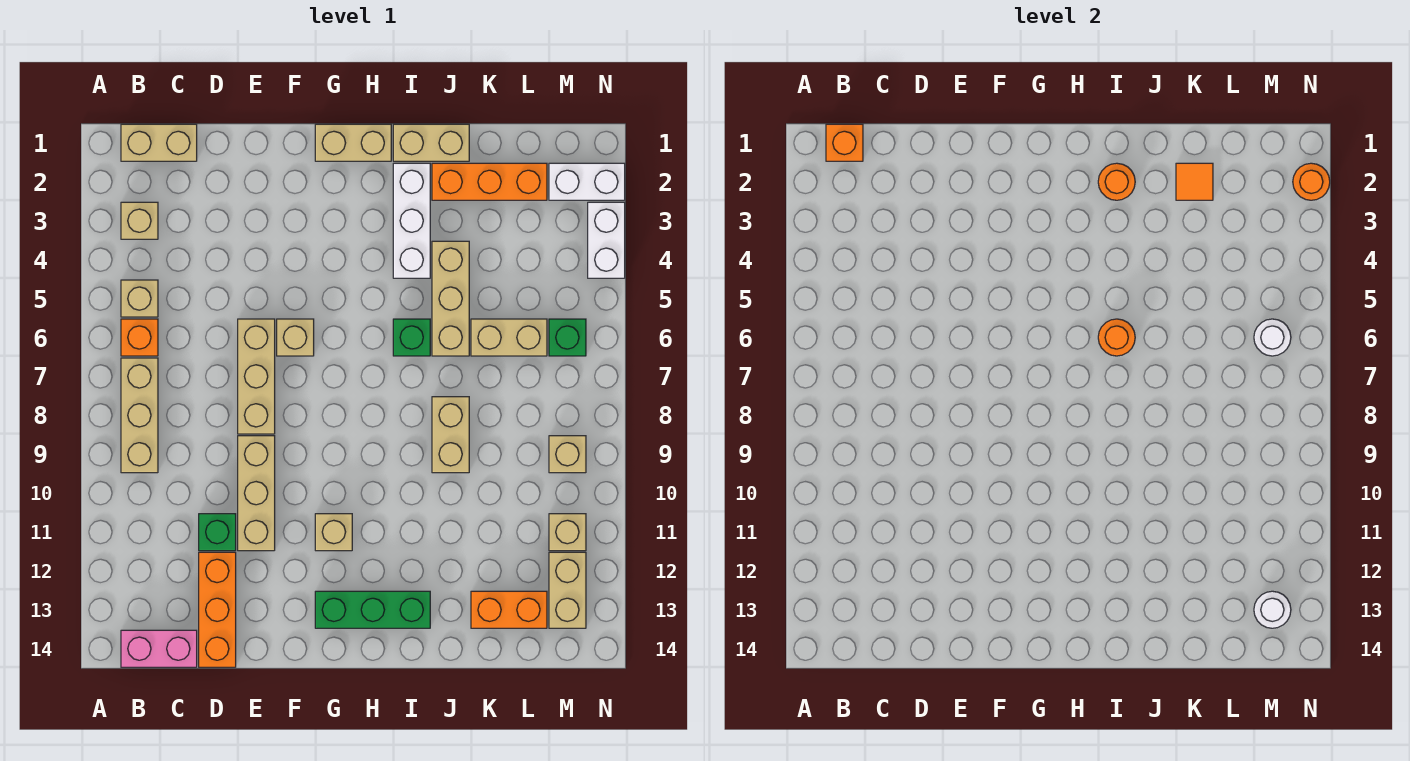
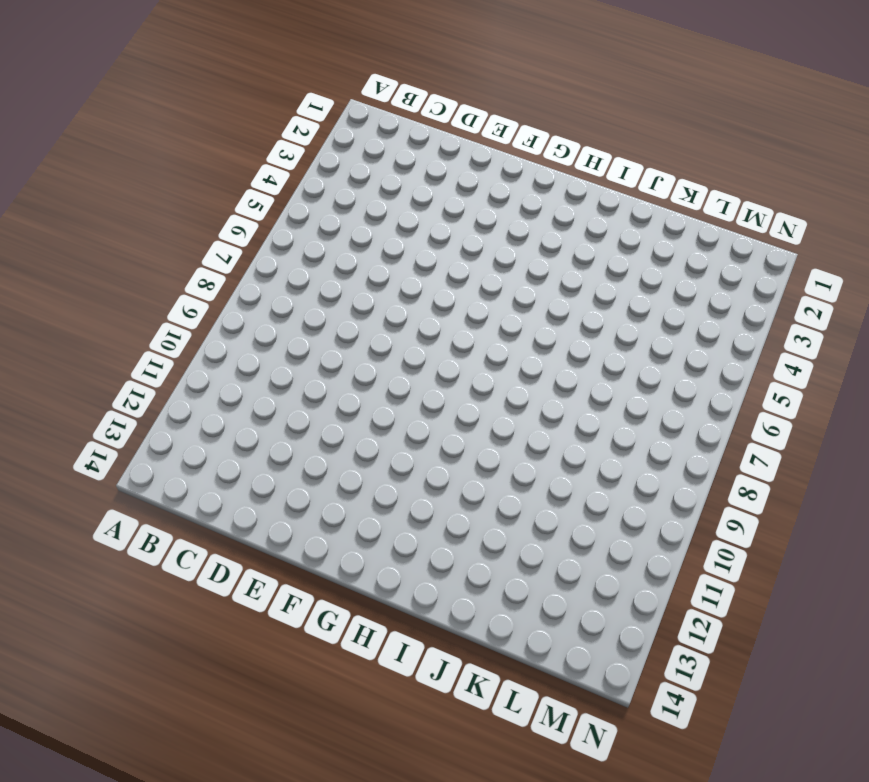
none -> tan 1x2 brick [121,124,197,161]
none -> tan 1x1 brick [121,202,158,239]
none -> tan 1x1 brick [121,280,158,317]
none -> orange 1x1 brick [121,319,158,356]

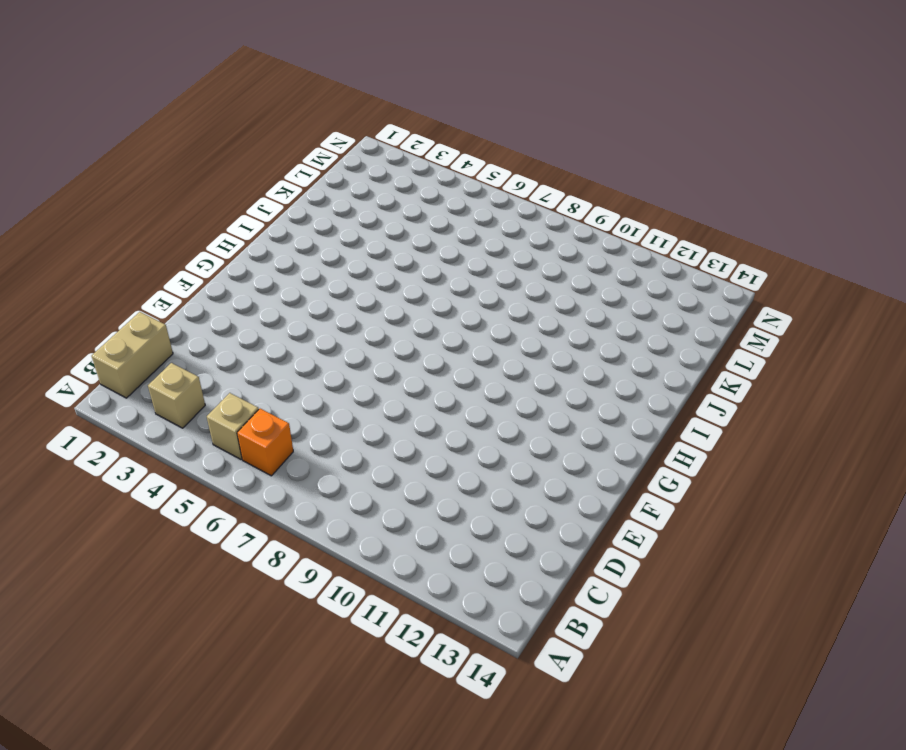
none -> tan 1x3 brick [121,358,158,473]
none -> pink 1x2 brick [121,630,197,667]
none -> green 1x1 brick [199,514,236,551]
none -> orange 1x3 brick [199,552,236,667]

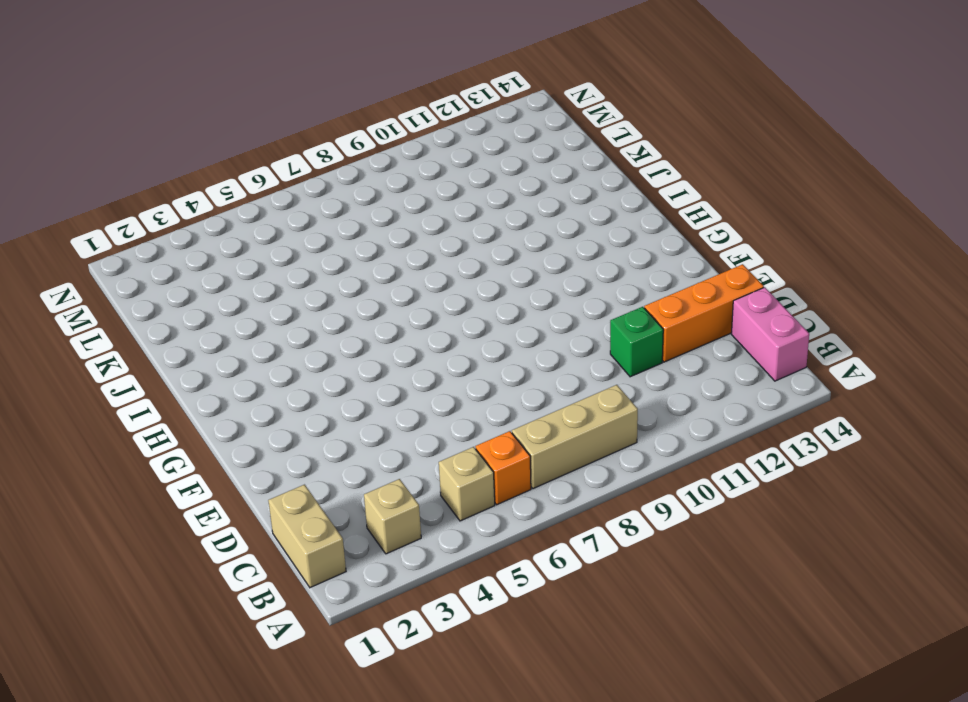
none -> tan 1x3 brick [238,319,275,434]
none -> tan 1x3 brick [238,436,275,551]
none -> tan 1x1 brick [277,319,314,356]
none -> tan 1x2 brick [315,124,391,161]

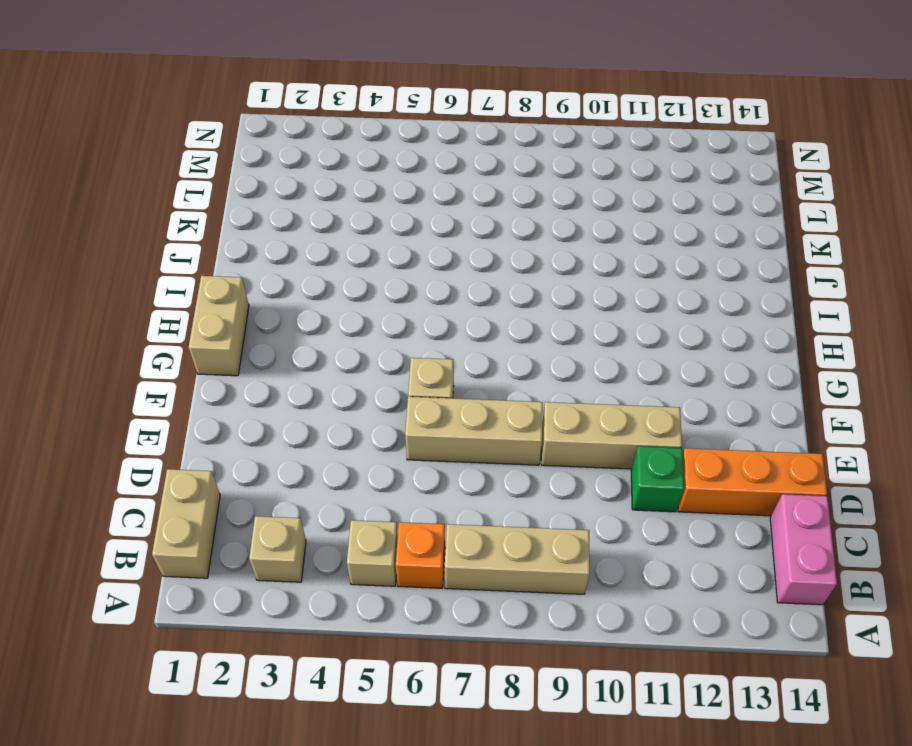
none -> tan 1x1 brick [315,514,352,551]
none -> green 1x3 brick [315,591,430,628]
none -> tan 1x2 brick [393,124,469,161]
none -> white 1x3 brick [393,163,430,278]

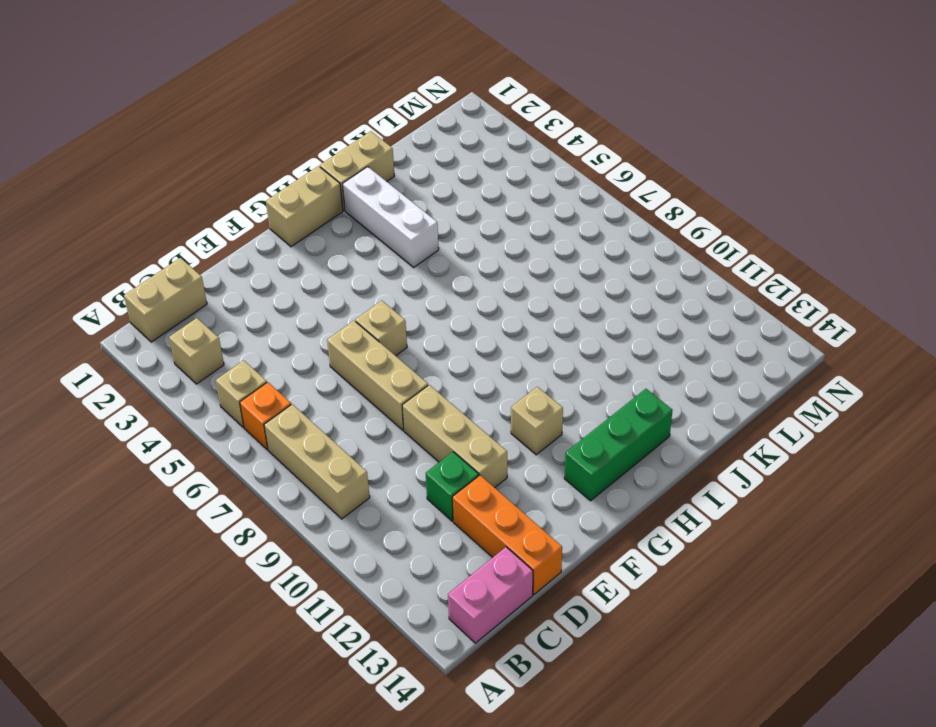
none -> green 1x1 brick [393,319,430,356]
none -> orange 1x3 brick [432,163,547,200]
none -> tan 1x3 brick [432,241,469,356]
none -> tan 1x2 brick [432,397,469,473]

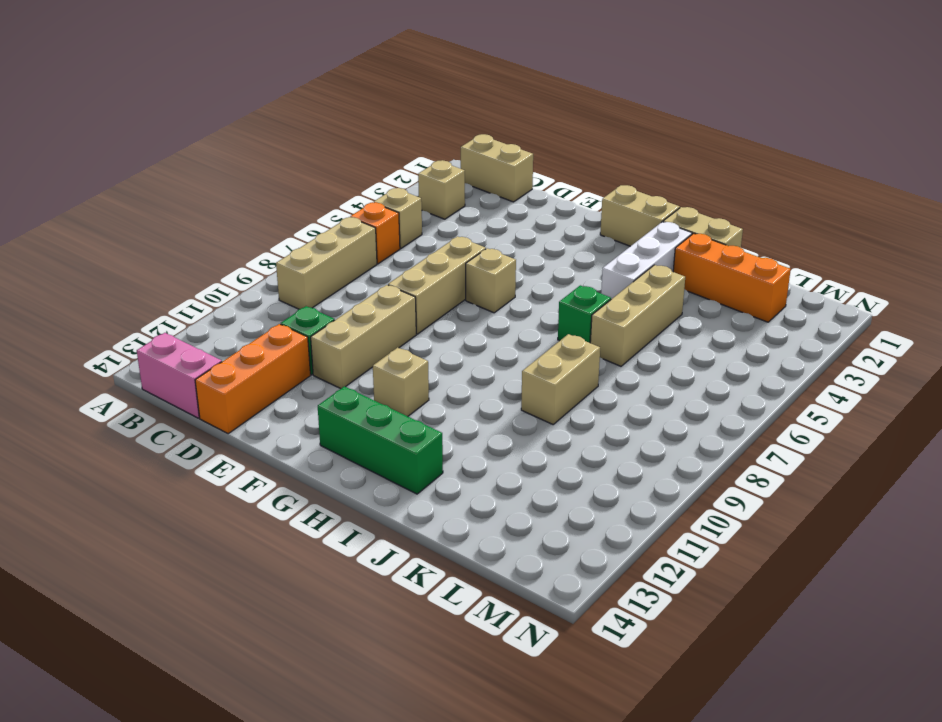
none -> tan 1x2 brick [471,319,547,356]
none -> orange 1x2 brick [471,591,547,628]
none -> white 1x2 brick [549,163,625,200]
none -> green 1x1 brick [549,319,586,356]

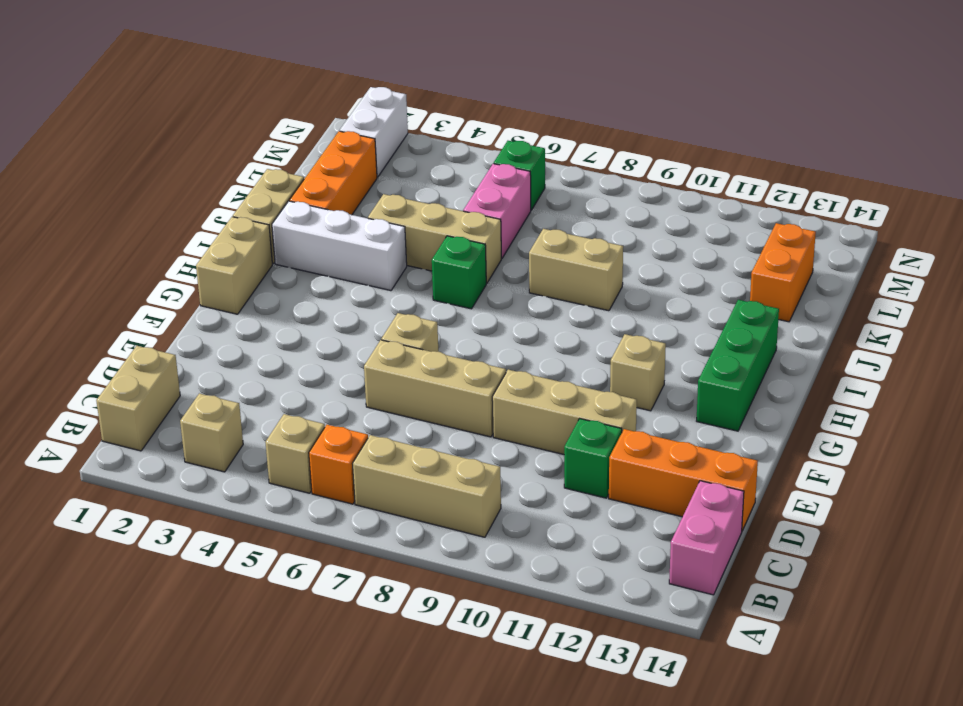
pink 1x2 brick [463,164,531,258] -> tan 1x2 brick [471,319,547,356]
none -> tan 1x1 brick [549,436,586,473]
none -> tan 1x1 brick [549,514,586,551]
none -> tan 1x2 brick [549,552,586,628]
none -> white 1x2 brick [588,202,625,278]

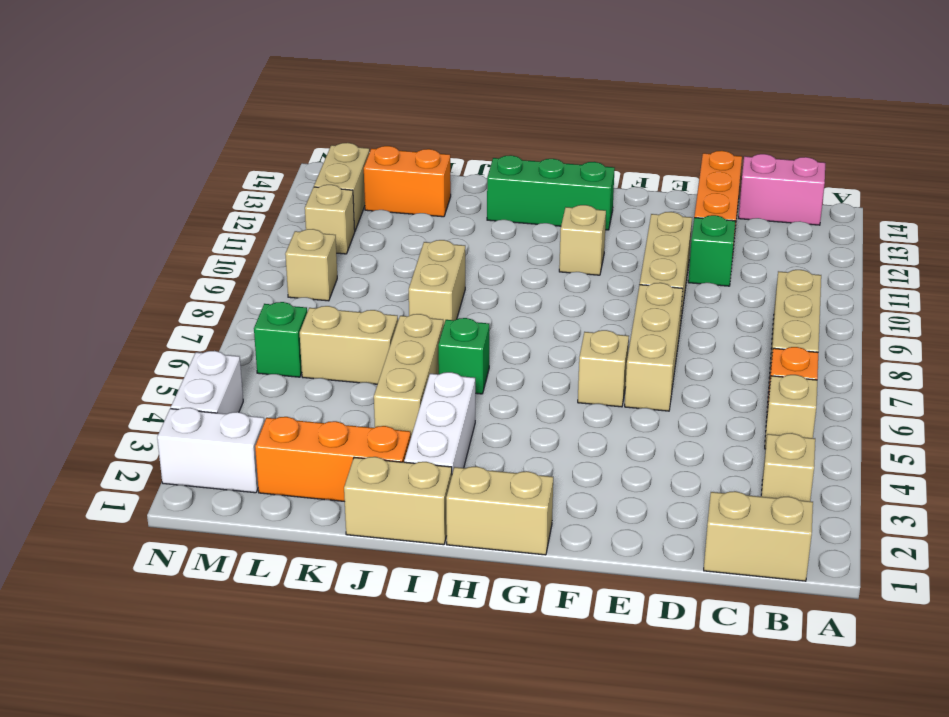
none -> orange 1x1 brick [826,124,863,161]
none -> orange 1x1 round brick [1098,163,1135,200]
none -> orange 1x1 round brick [1098,319,1135,356]
none -> orange 1x1 tile [1176,163,1213,200]

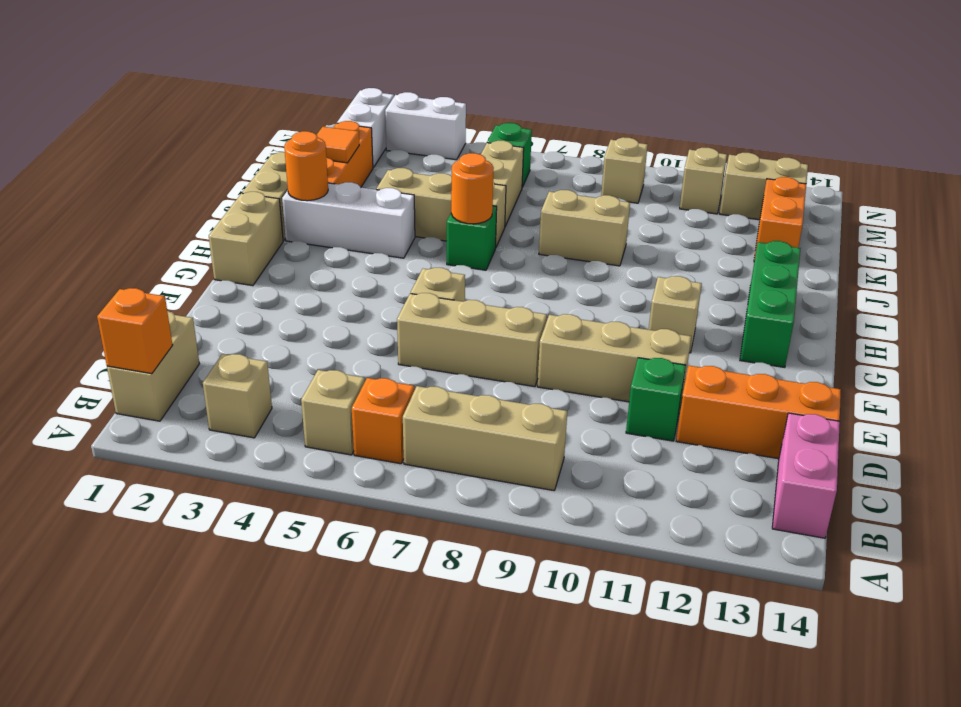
none -> white 1x1 round brick [1254,319,1291,356]
none -> white 1x1 round brick [1254,591,1291,628]
none -> orange 1x1 round brick [1293,163,1330,200]

